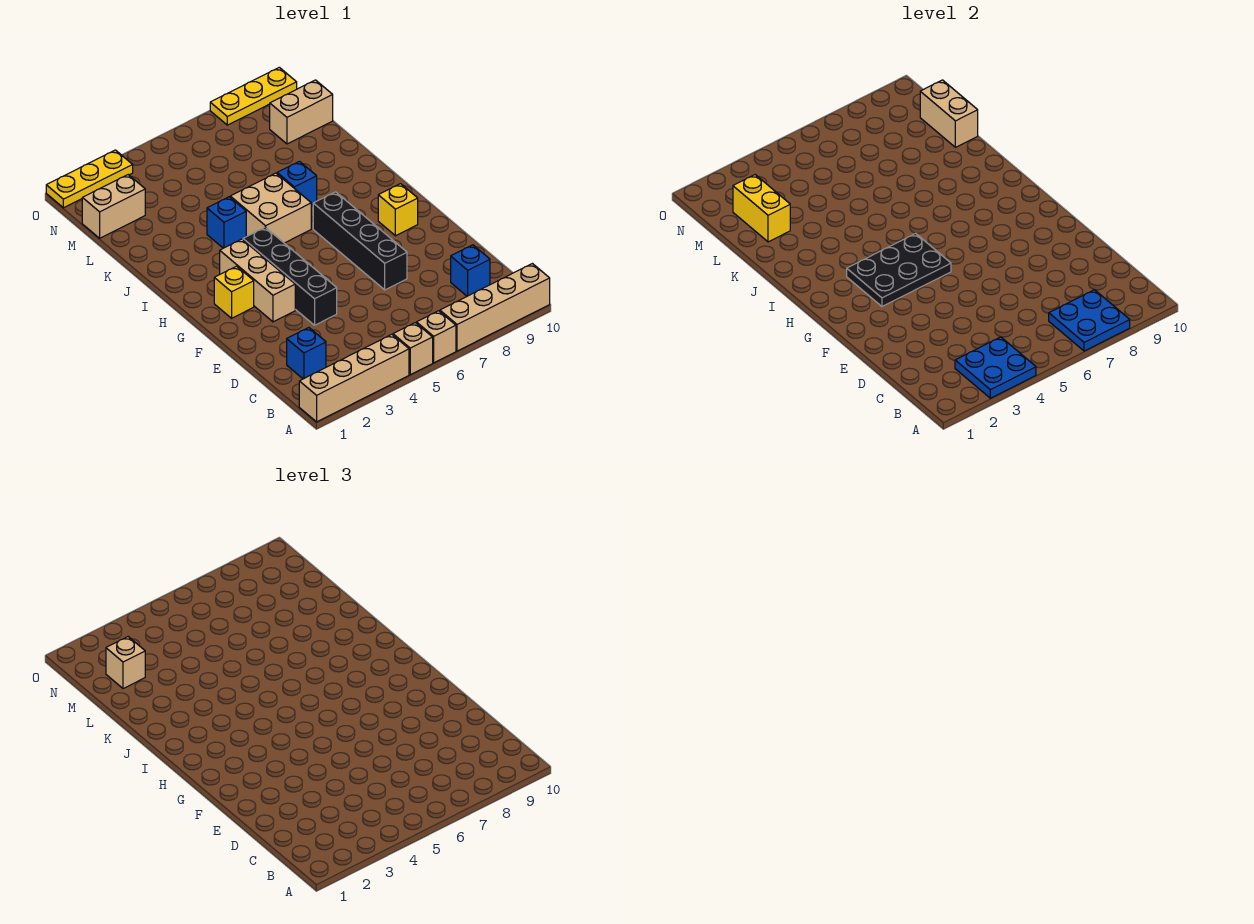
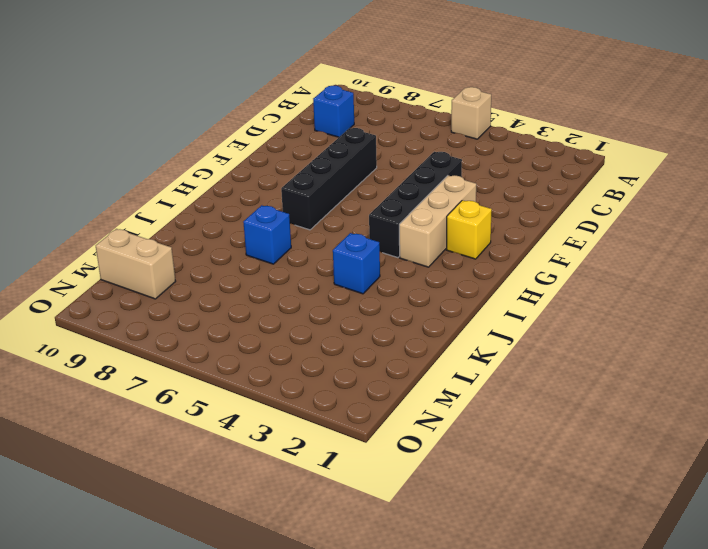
none -> tan 1x4 brick [299,334,409,422]
none -> tan 1x1 brick [416,311,456,363]
none -> tan 1x4 brick [440,264,550,351]

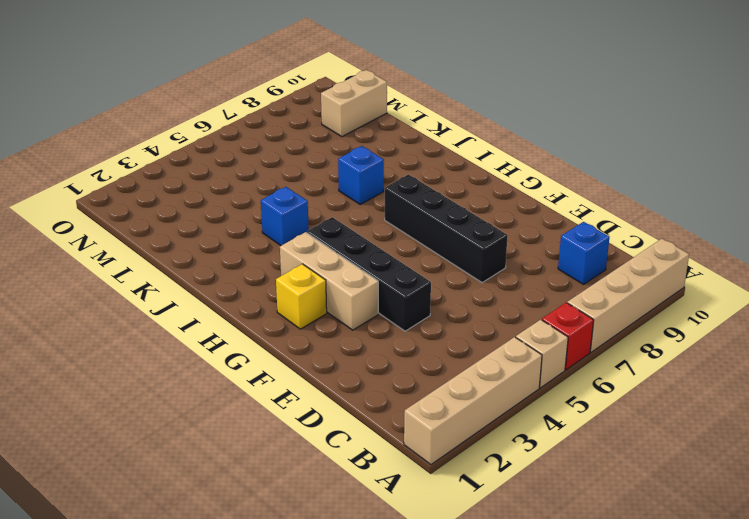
red 1x1 brick [542,303,594,370] -> tan 1x1 brick [416,311,456,363]
none -> blue 1x1 brick [287,328,326,379]
none -> yellow 1x1 brick [378,184,418,236]
none -> tan 2x2 brick [230,173,311,243]

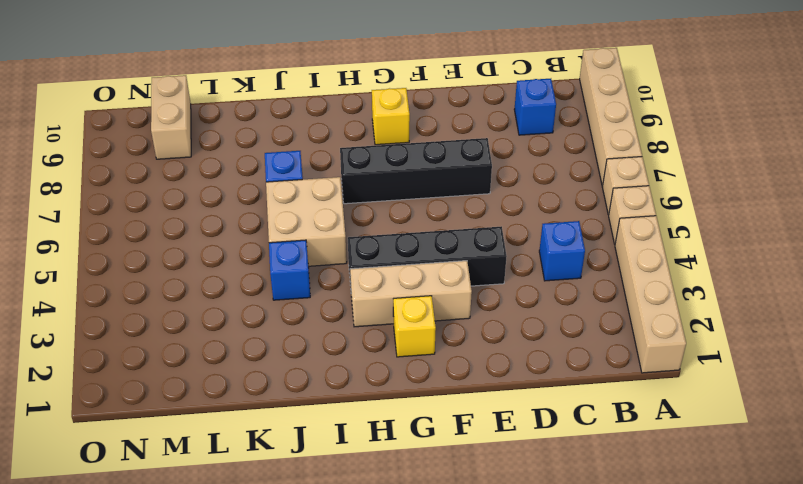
blue 1x1 brick [539,221,585,281] -> blue 1x1 brick moved to [287,328,326,379]
none -> tan 1x2 brick [82,175,145,238]
none -> yellow 1x3 plate [46,150,133,208]
none -> yellow 1x3 plate [210,67,297,125]

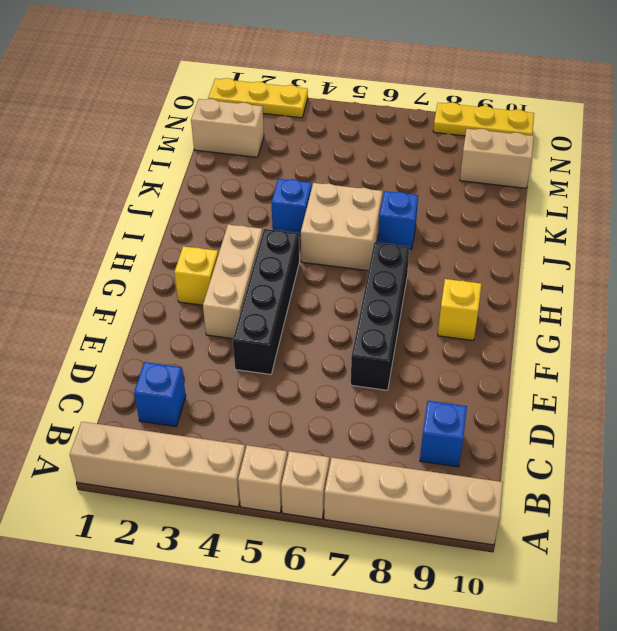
none -> blue 2x2 plate [955,337,1036,398]
none -> blue 2x2 plate [1049,290,1130,351]
none -> black 2x3 plate [847,233,951,306]

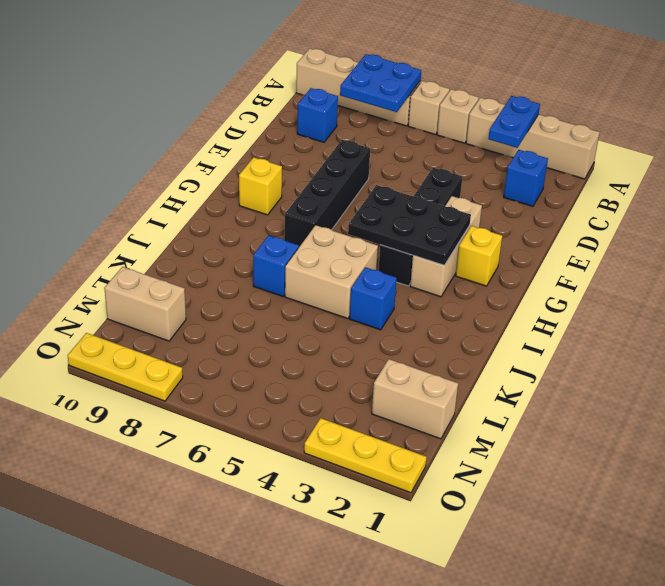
blue 1x2 plate [488,96,540,148] -> blue 2x2 plate [955,337,1036,398]
none -> yellow 1x2 brick [733,175,790,242]
none -> tan 1x2 brick [920,80,978,147]
none -> tan 1x1 brick [106,637,145,689]

